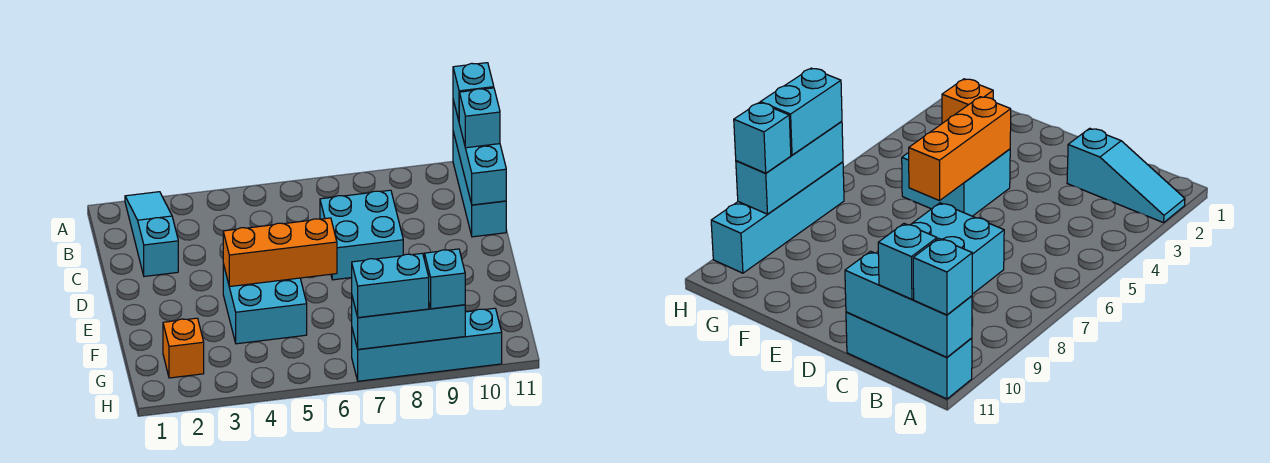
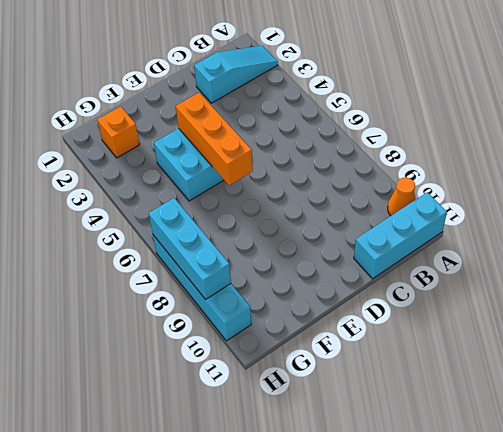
orange 1x1 cone [388,178,416,216] -> none
none -> cyan 2x2 brick [320,190,403,280]
none -> cyan 1x3 brick [453,100,506,205]
none -> cyan 1x1 brick [453,63,494,120]

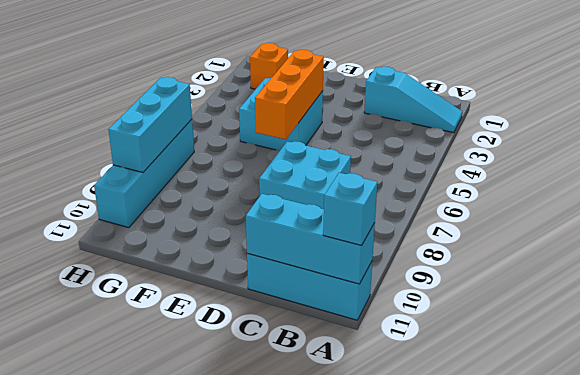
none -> cyan 1x1 brick [459,88,500,148]
none -> cyan 1x2 brick [352,253,429,318]
none -> cyan 1x1 brick [424,249,465,309]

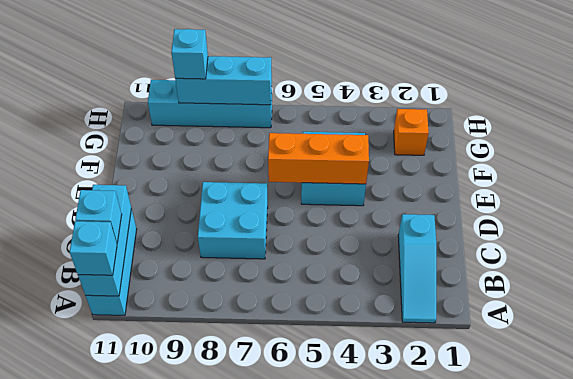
none -> cyan 1x2 brick [352,253,429,318]

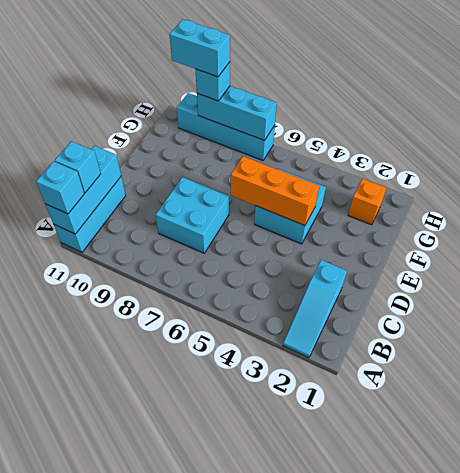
cyan 1x2 brick [169,19,230,77] -> cyan 1x2 brick moved to [352,253,429,318]

